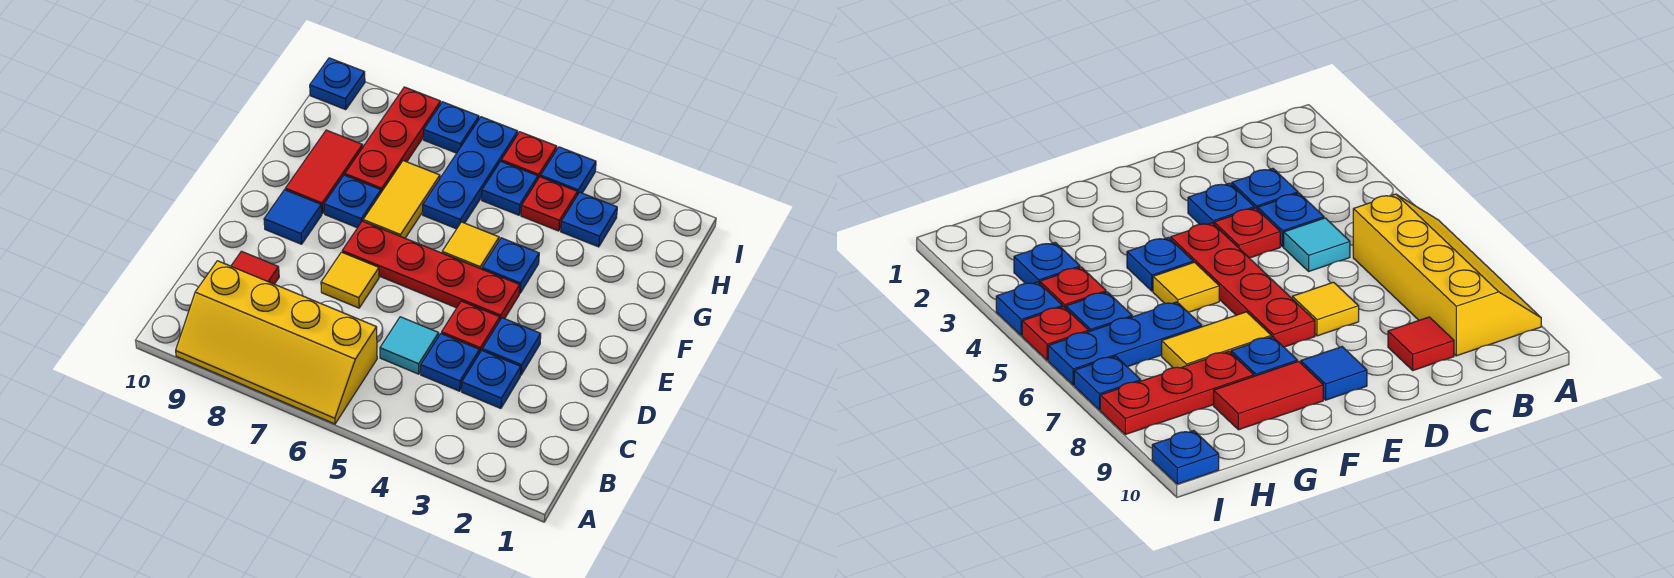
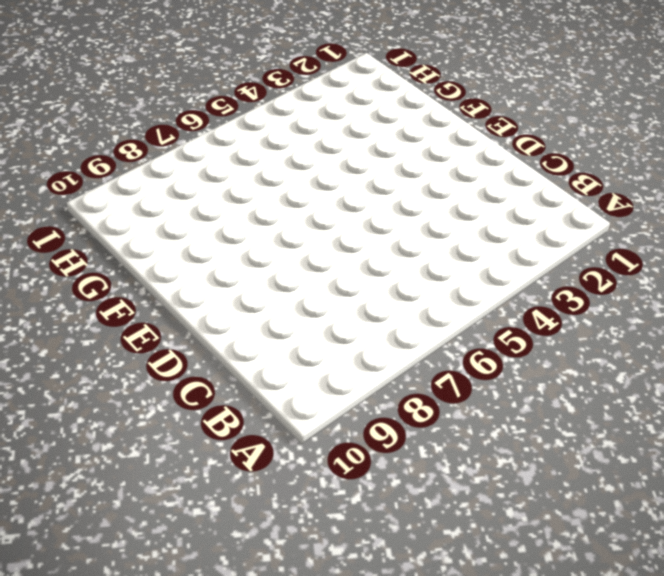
none -> yellow 2x4 slope [176,261,377,424]
none -> blue 1x1 plate [462,350,521,408]
none -> blue 1x1 plate [421,334,480,391]

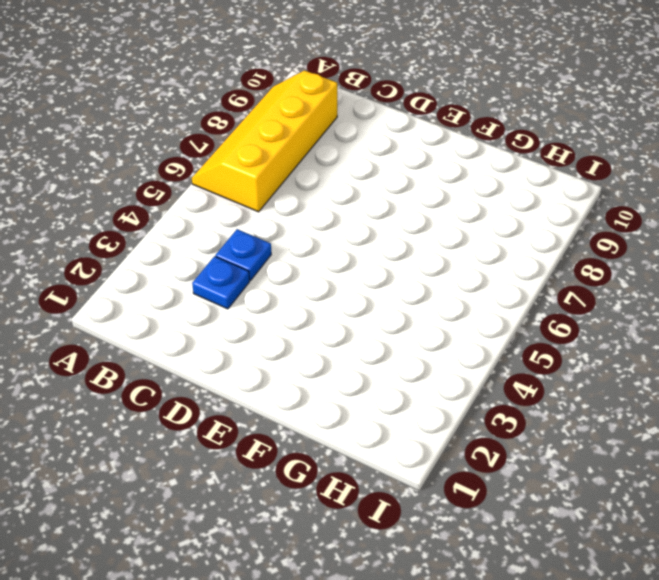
none -> cyan 1x1 tile [380,317,439,374]
none -> red 1x1 tile [231,251,279,284]
none -> blue 1x1 plate [482,318,541,375]

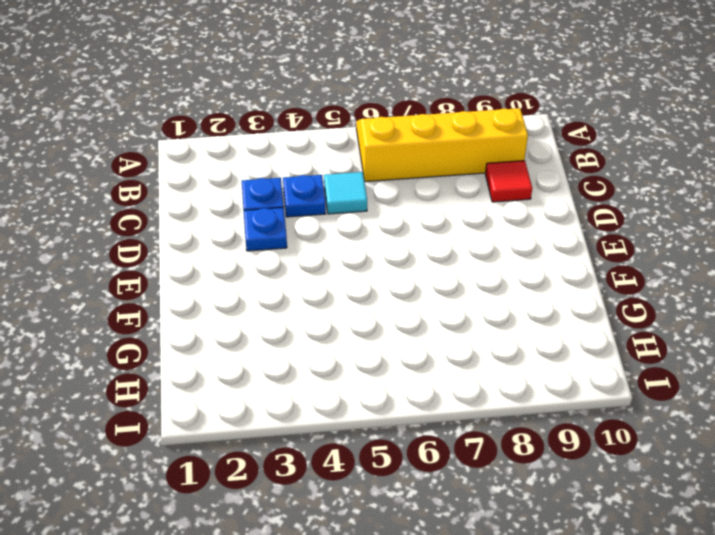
none -> red 1x1 plate [442,301,500,353]
none -> yellow 1x1 tile [321,252,379,308]
none -> red 1x4 plate [342,221,520,320]

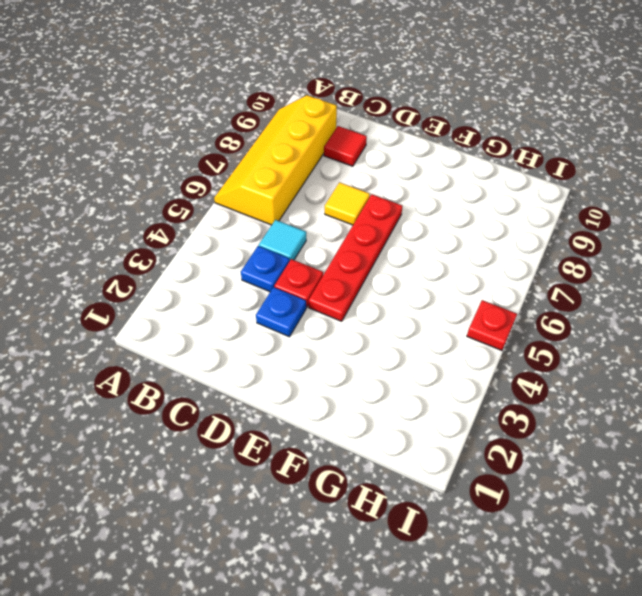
none -> blue 1x1 plate [462,350,521,408]
none -> blue 1x1 tile [264,190,322,244]
none -> blue 1x1 plate [482,238,539,293]

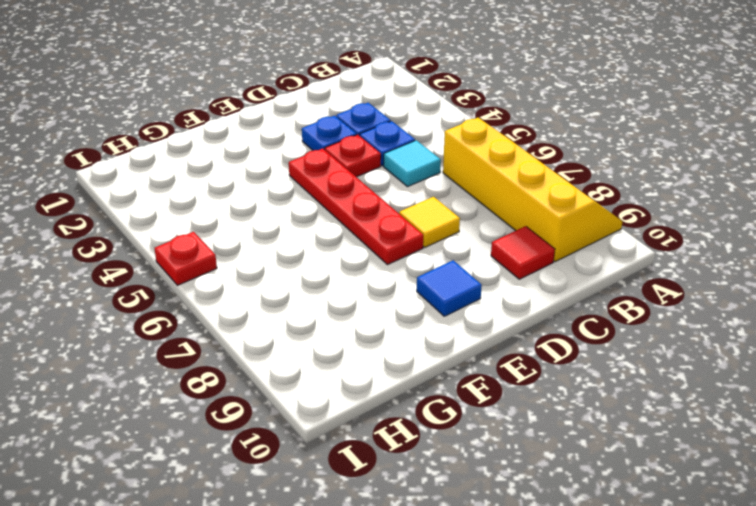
none -> blue 1x1 plate [482,238,539,293]
none -> yellow 1x1 tile [442,222,499,269]
none -> yellow 1x2 tile [363,161,440,238]

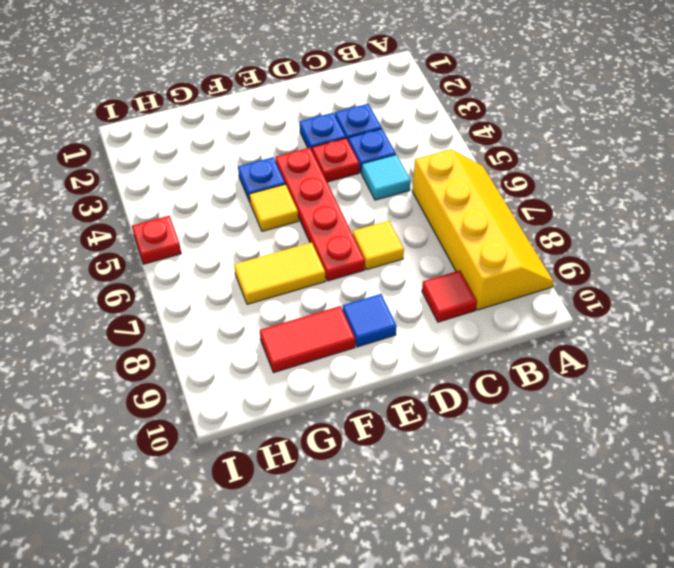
none -> blue 1x1 plate [324,175,381,228]
none -> blue 1x3 plate [423,117,518,229]
none -> red 1x3 plate [345,87,441,192]

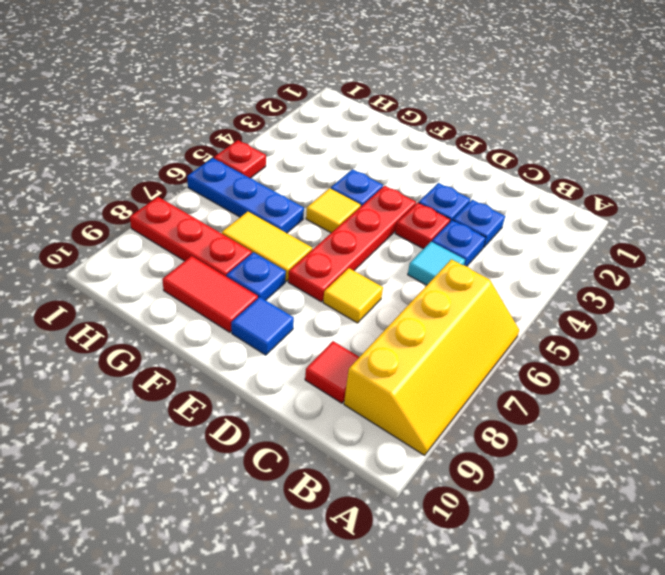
none -> blue 1x1 plate [561,192,617,247]
none -> red 1x1 plate [521,177,577,231]
none -> blue 1x1 plate [482,161,538,215]

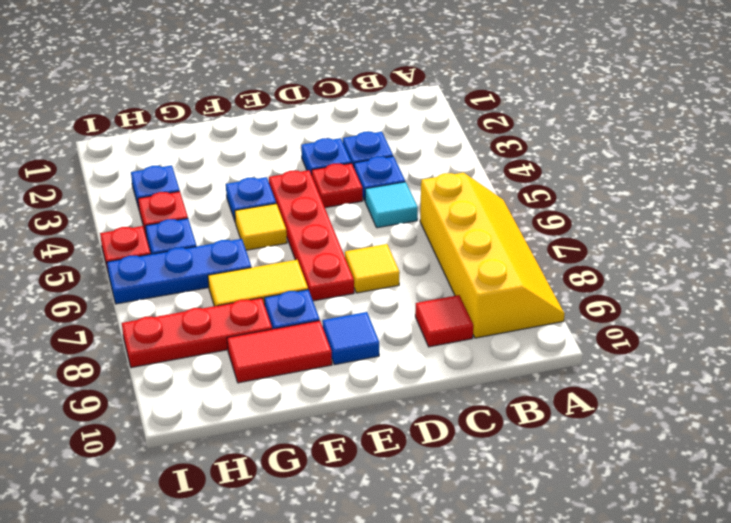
none -> blue 1x1 plate [541,147,596,195]
none -> blue 1x1 plate [424,102,479,153]
none -> blue 1x1 plate [310,58,365,110]

